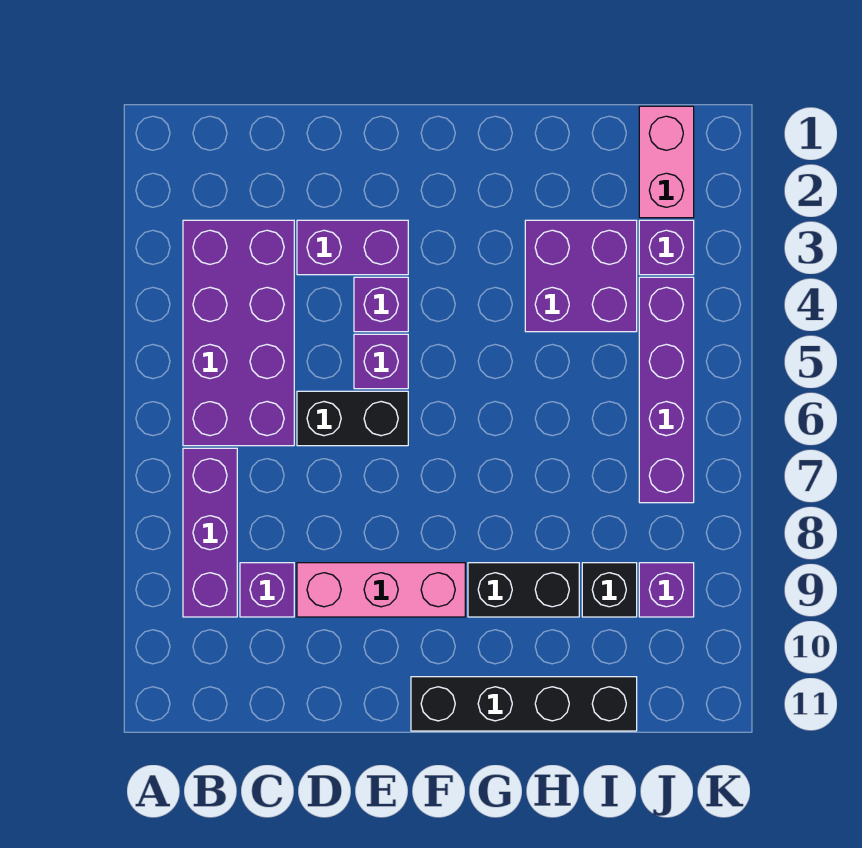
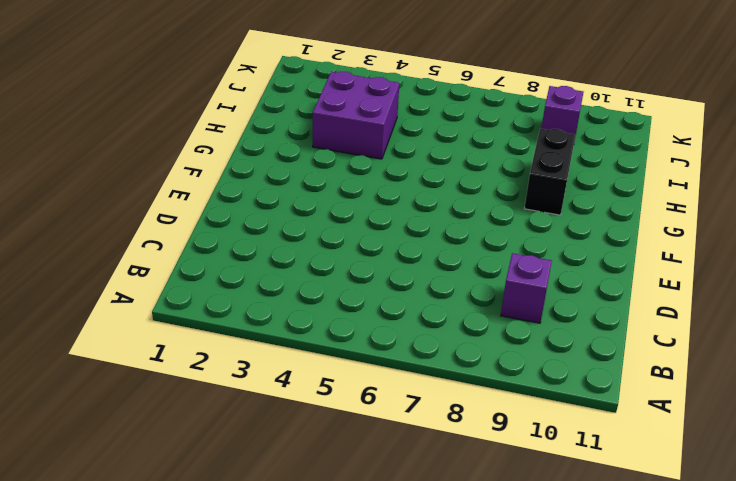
none -> purple 2x4 brick [183,220,294,446]
none -> purple 1x3 brick [183,448,237,617]
none -> purple 1x2 brick [297,220,408,275]

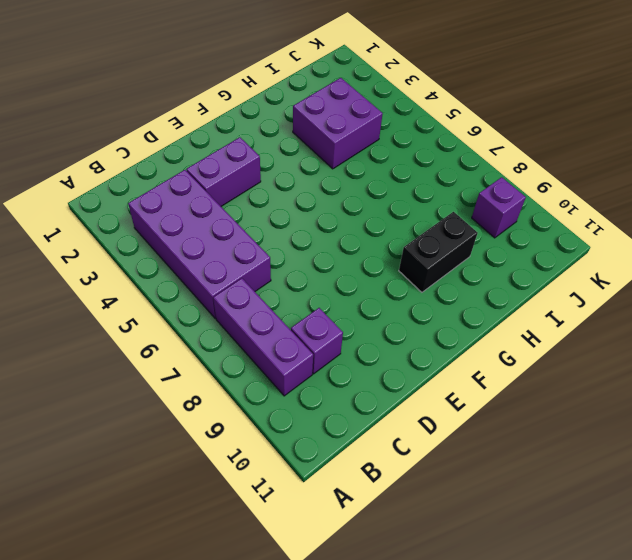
none -> black 1x2 brick [297,391,408,446]
none -> pink 1x3 brick [297,563,465,617]
none -> purple 1x1 brick [354,277,408,332]

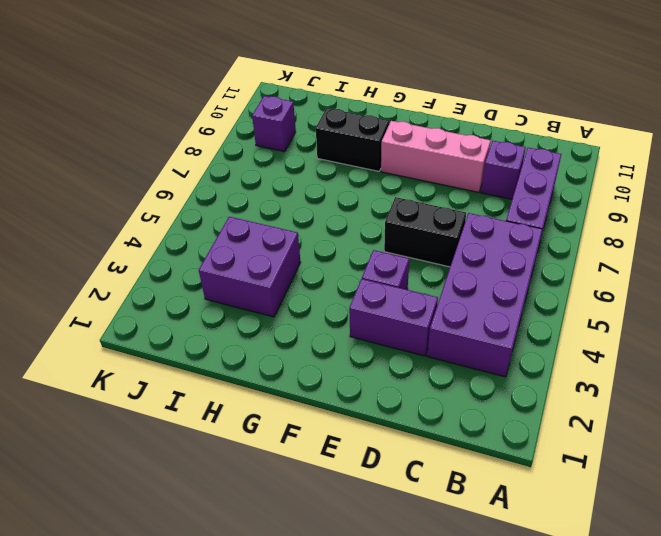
none -> purple 1x1 brick [354,334,408,389]
none -> black 1x4 brick [411,677,637,731]
none -> black 1x1 brick [582,563,637,617]

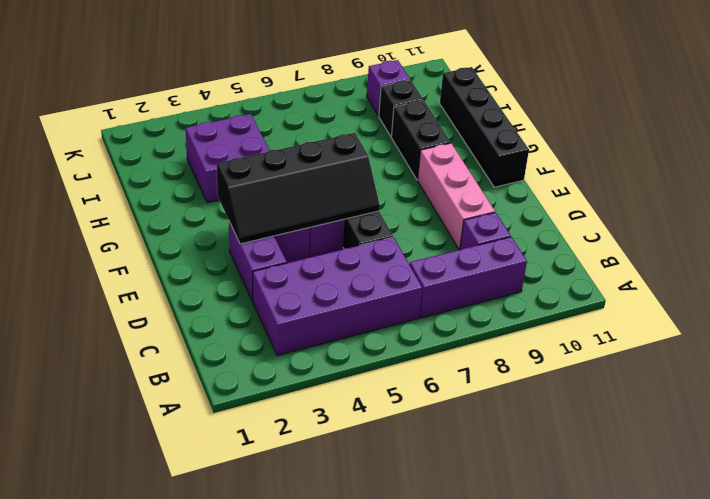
black 2x4 slope [217,133,380,244] -> none
none -> pink 1x2 brick [639,106,694,218]
none -> purple 1x1 brick [639,220,694,275]
none -> purple 1x4 brick [639,277,694,503]

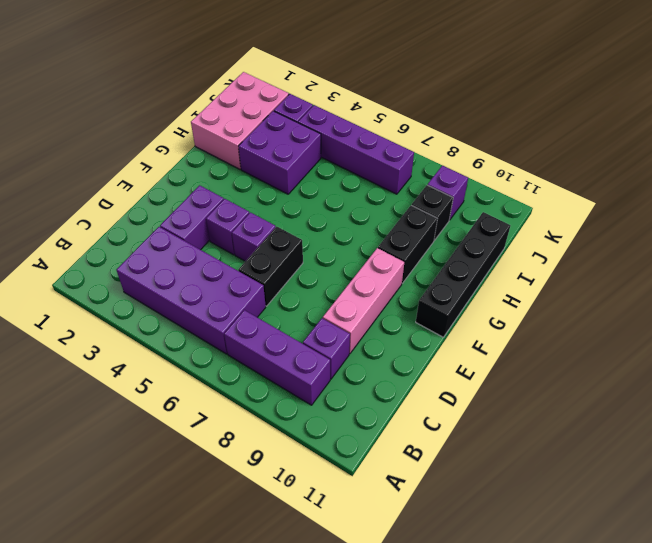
pink 2x3 brick [191,72,289,169] -> pink 1x2 brick [639,106,694,218]

